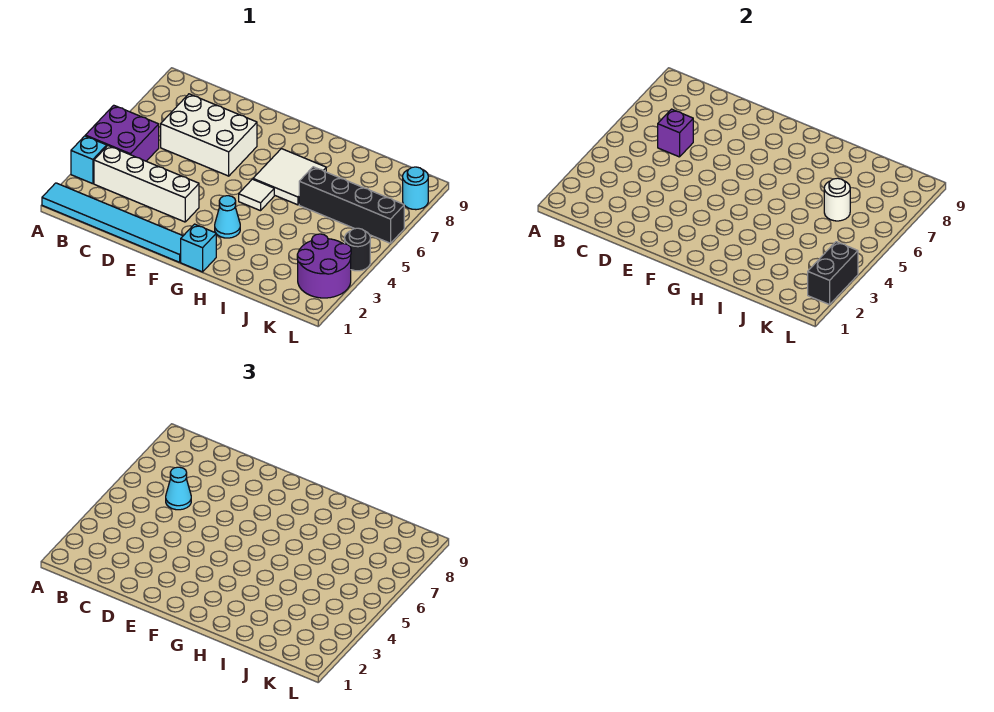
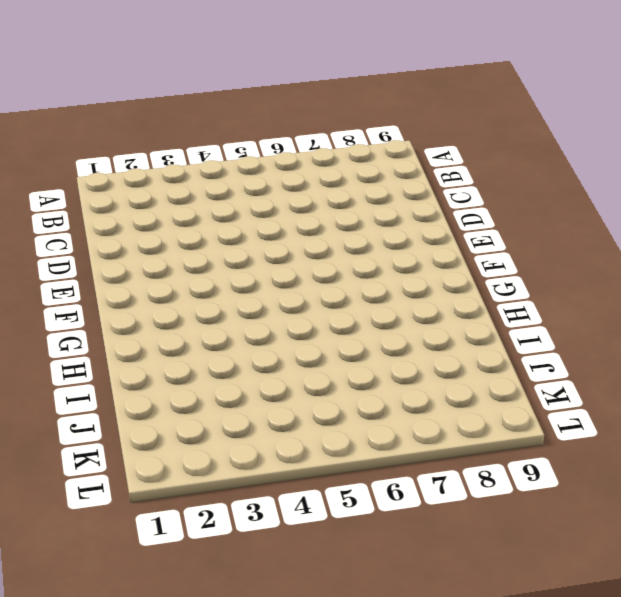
none -> cyan 1x6 tile [42,183,183,262]
none -> cyan 1x1 brick [71,136,107,184]
none -> purple 2x2 brick [85,105,159,161]

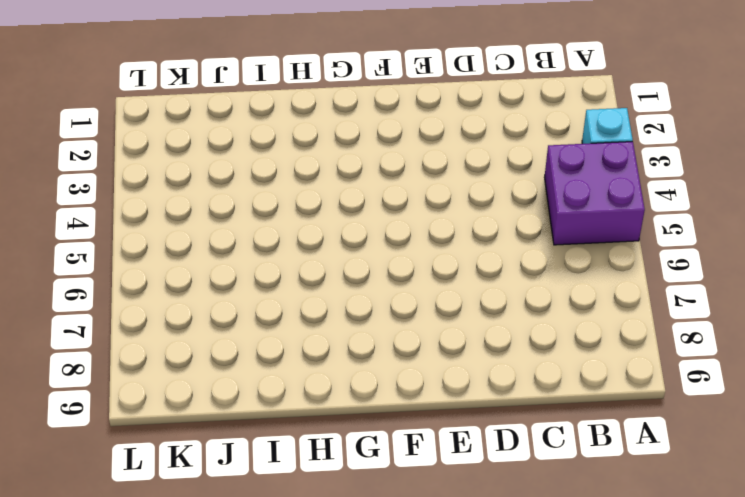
none -> cyan 1x6 tile [42,183,183,262]
none -> white 1x4 brick [94,146,199,222]
none -> white 2x3 brick [161,94,257,176]

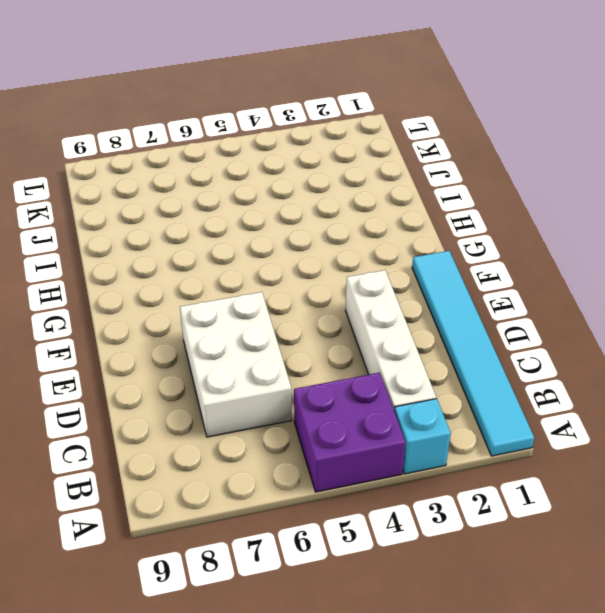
none -> cyan 1x1 brick [181,224,216,272]
none -> cyan 1x1 cone [215,196,240,238]
none -> white 1x1 tile [239,179,274,211]

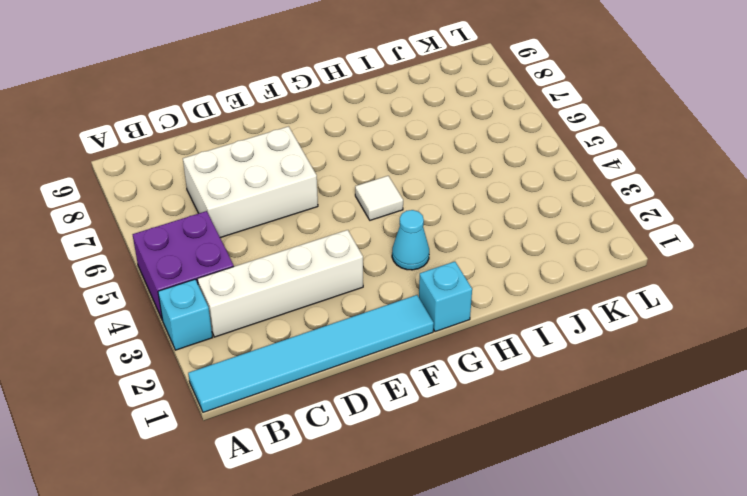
none -> white 2x2 tile [253,149,326,205]
none -> black 1x4 brick [299,167,404,243]
none -> purple 2x2 round brick [297,234,351,298]

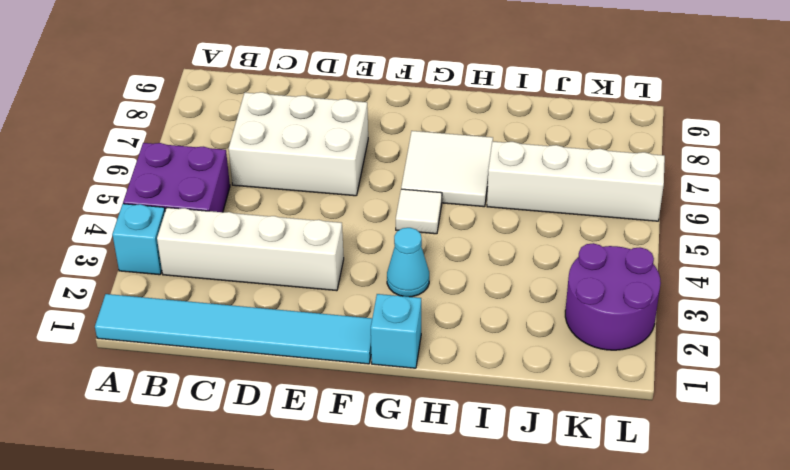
white 1x4 brick [487,141,665,221] -> black 1x4 brick [299,167,404,243]
none -> black 1x1 round brick [345,228,370,271]
none -> cyan 1x1 round brick [403,167,428,210]
none -> purple 1x1 brick [658,109,693,157]

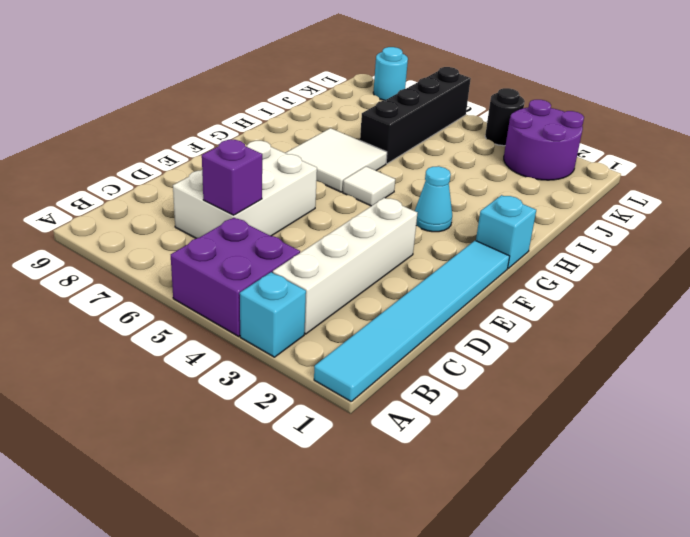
none -> white 1x1 round brick [824,178,850,221]
none -> black 1x2 brick [808,242,858,305]
none -> cyan 1x1 cone [166,467,191,510]

